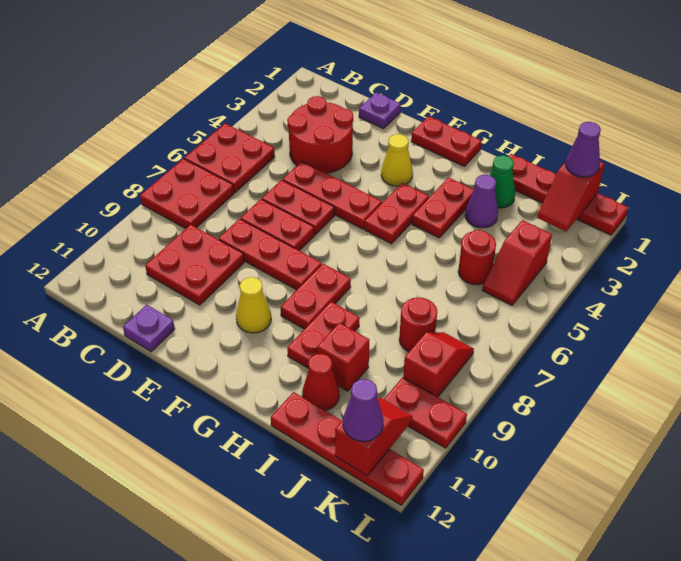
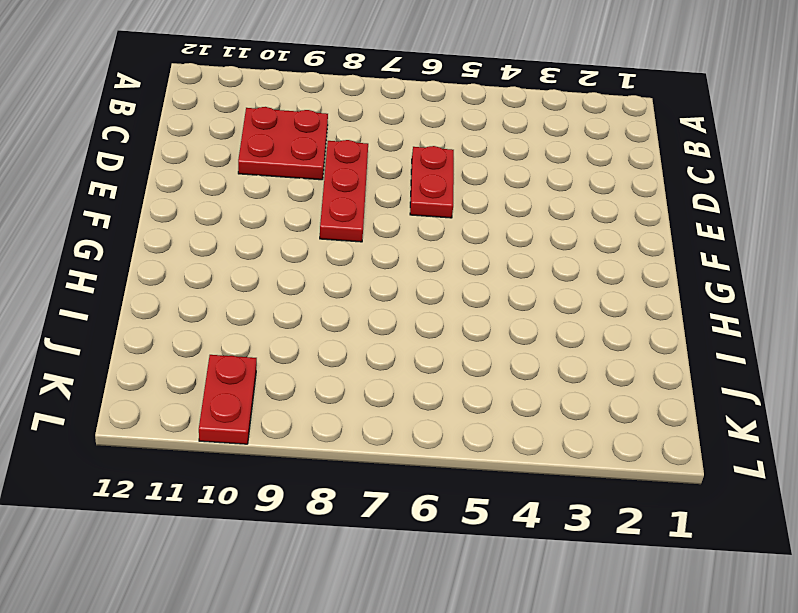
none -> red 2x2 plate [184,123,275,193]
none -> red 2x2 plate [140,159,234,229]
none -> red 2x2 round brick [287,96,353,173]
none -> purple 1x1 plate [359,92,401,129]

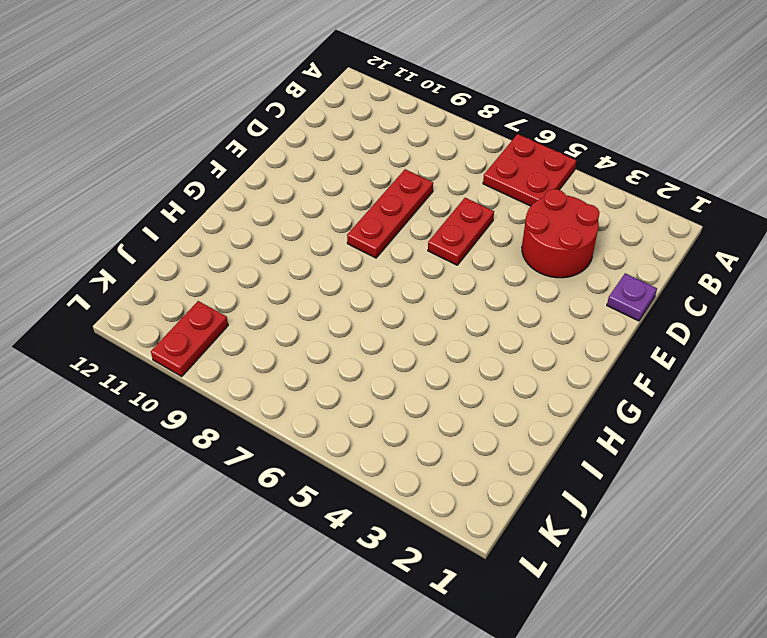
none -> red 2x2 plate [140,159,234,229]
none -> red 2x2 plate [145,225,244,305]
none -> red 1x3 plate [283,161,382,229]
none -> red 1x2 plate [241,199,314,251]

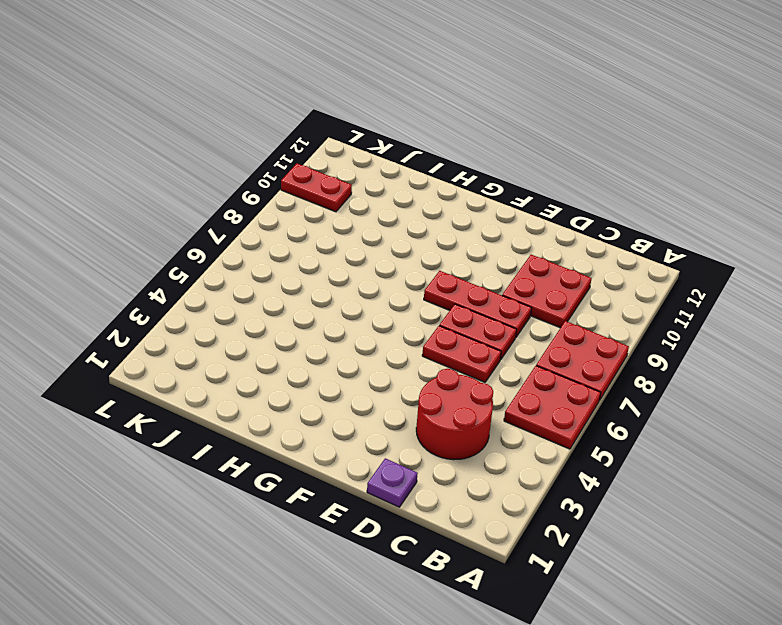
none -> red 1x3 plate [283,161,382,229]
none -> purple 1x1 plate [123,305,175,352]
none -> red 1x2 plate [411,116,481,166]
none -> yellow 1x1 cone [381,134,413,186]

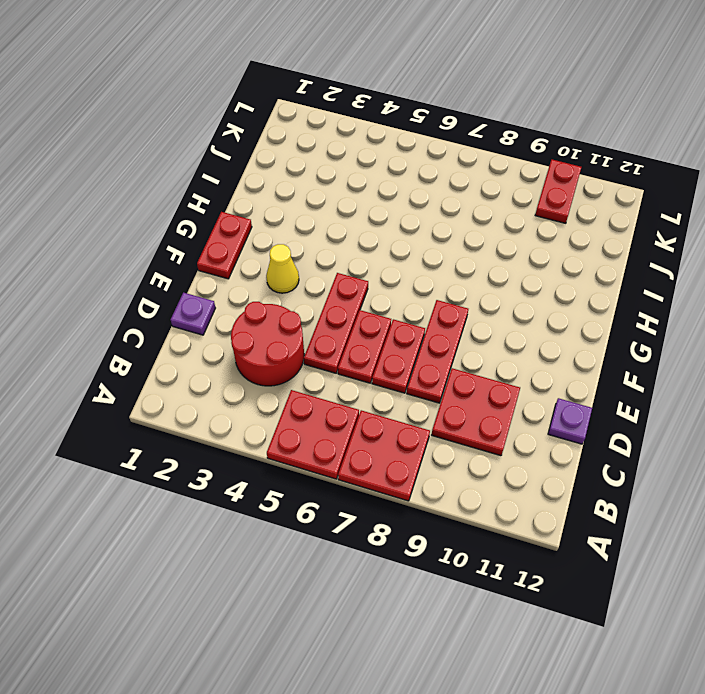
none -> yellow 1x1 cone [236,277,271,333]
none -> red 1x2 plate [365,183,429,244]
none -> red 1x2 plate [280,264,351,329]
none -> red 1x2 plate [412,178,474,238]

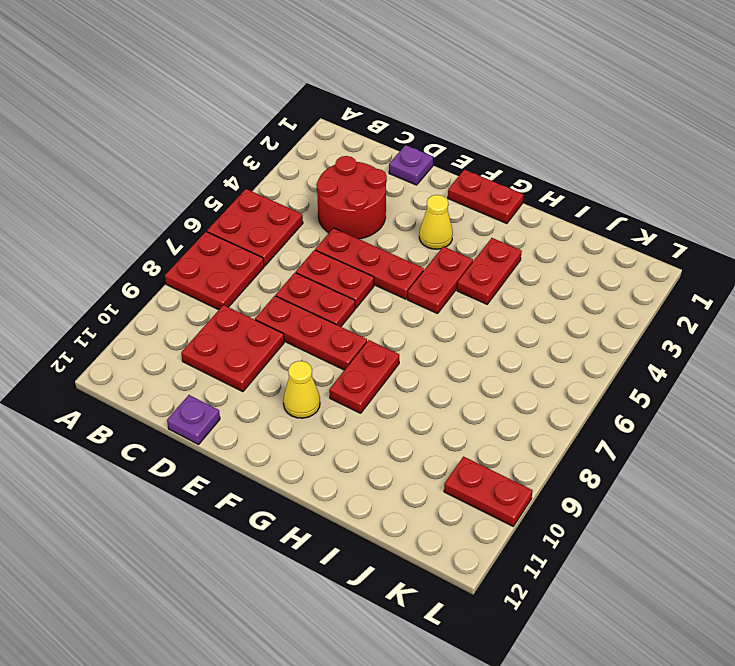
none -> red 1x2 plate [287,302,360,368]
none -> red 1x4 plate [509,154,628,235]
none -> green 1x1 cone [490,155,515,208]
none -> purple 1x1 cone [465,175,498,228]

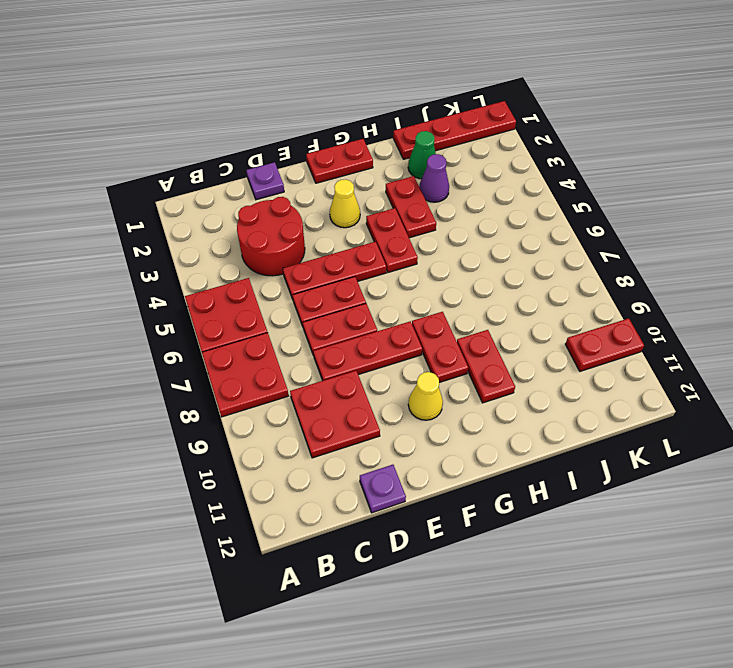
none -> red 1x1 brick [317,323,369,391]
none -> red 1x1 cone [302,354,339,411]
none -> red 1x4 plate [271,392,424,505]
none -> red 1x1 round brick [458,230,496,285]

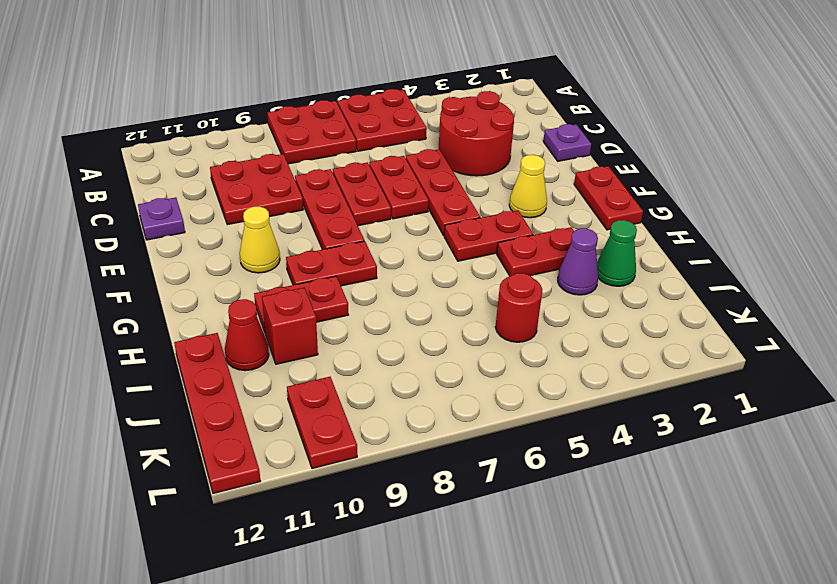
none -> red 1x4 plate [509,154,628,235]
none -> red 1x1 round brick [399,297,437,352]
none -> red 1x2 slope [482,220,552,305]
none -> red 1x2 slope [403,332,474,397]

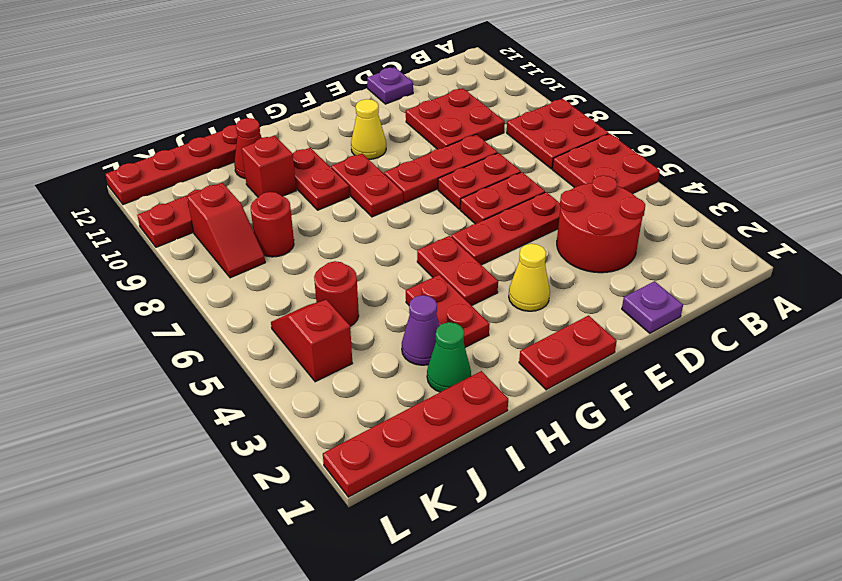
none -> red 1x2 slope [537,162,605,231]
none -> red 1x2 slope [335,398,412,475]
none -> purple 1x1 cone [566,122,601,177]
none -> purple 1x1 cone [343,379,384,442]

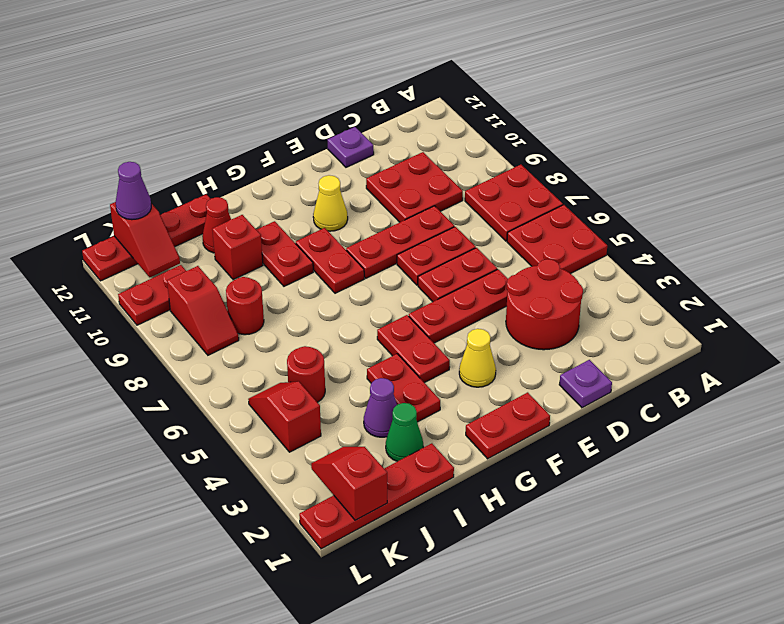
none -> purple 1x1 cone [566,122,601,177]

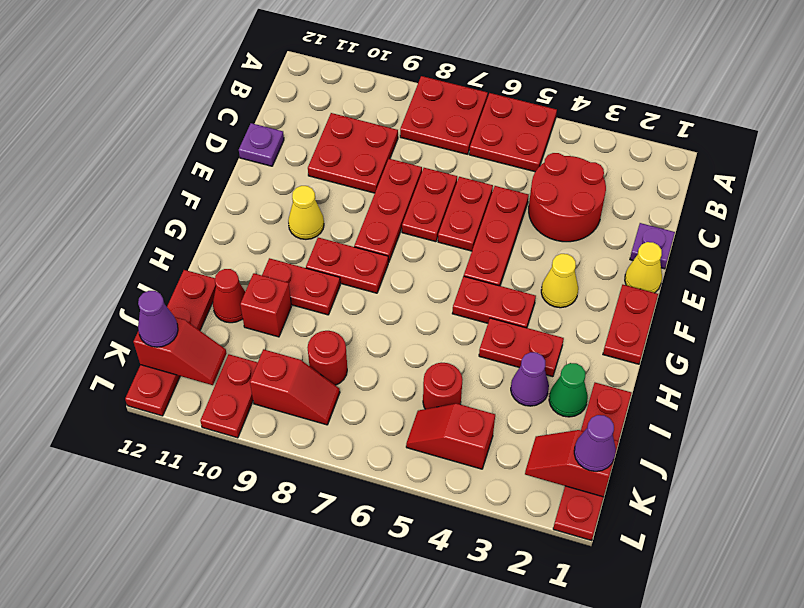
yellow 1x1 cone [625,242,662,293] -> none

